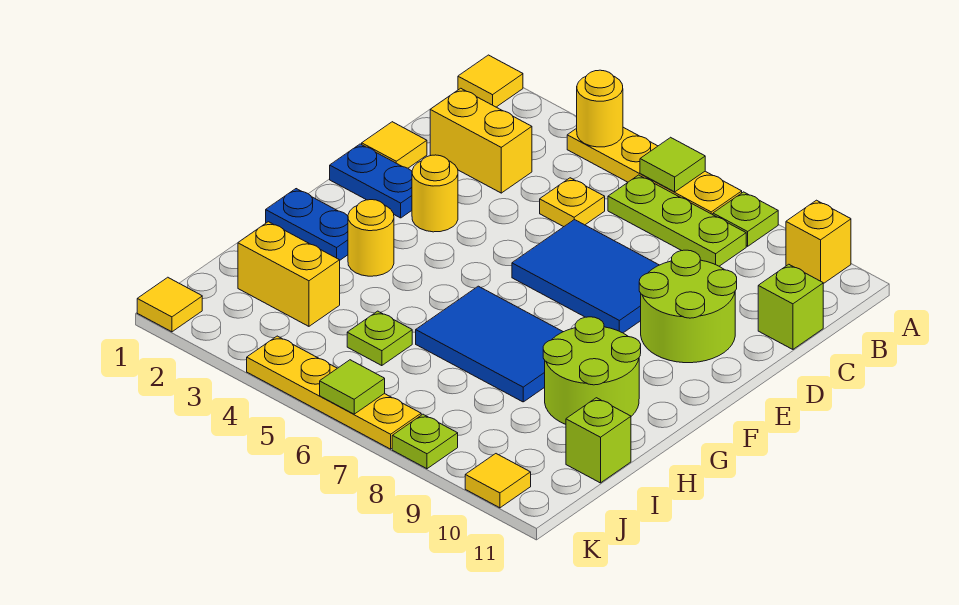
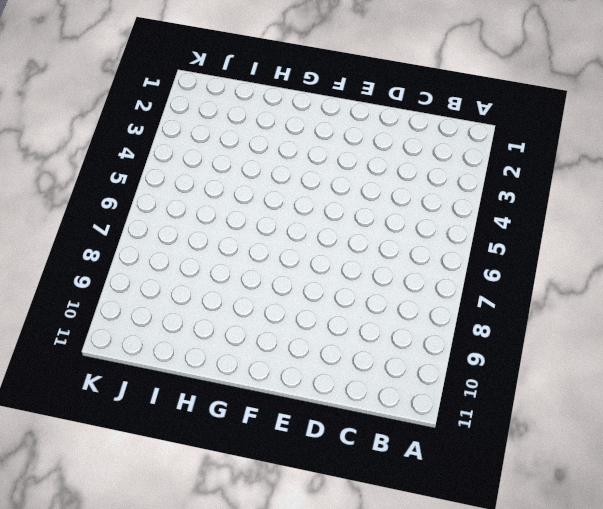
none -> yellow 1x1 tile [458,55,523,107]
none -> yellow 1x4 plate [567,127,742,215]
none -> lime 1x1 plate [713,192,778,246]

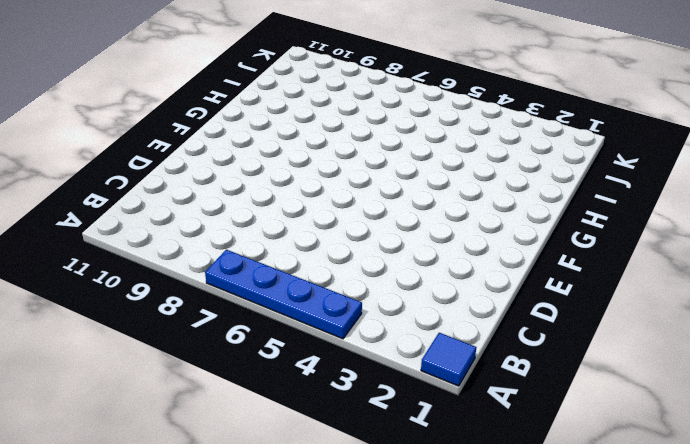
blue 1x1 tile [421,333,476,386] -> yellow 1x1 tile [458,55,523,107]
blue 1x4 plate [205,250,362,339] -> yellow 1x4 plate [567,127,742,215]
none -> lime 1x1 plate [713,192,778,246]
none -> yellow 1x1 brick [786,200,851,284]
none -> lime 1x3 plate [608,175,746,266]

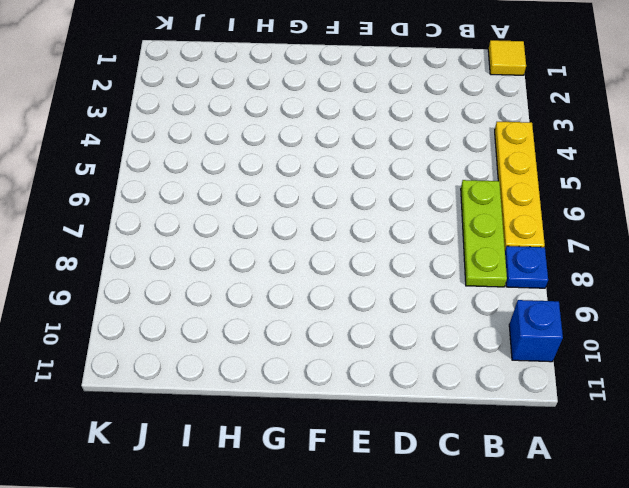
blue 1x1 plate [505,246,548,288] -> lime 1x1 plate [713,192,778,246]
blue 1x1 brick [509,300,563,362] -> yellow 1x1 brick [786,200,851,284]
none -> yellow 1x2 brick [430,88,532,193]
none -> yellow 1x1 plate [540,178,605,227]
none -> lime 1x1 brick [758,264,823,349]

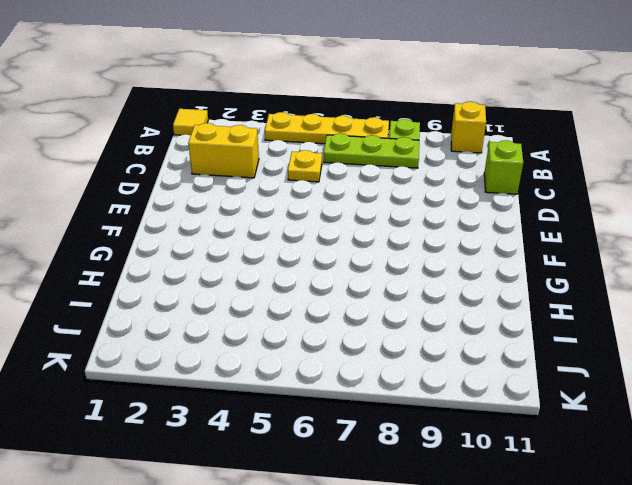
none -> yellow 1x1 tile [362,122,427,168]
none -> blue 2x3 tile [512,219,659,333]
none -> lime 2x2 round brick [639,250,737,363]

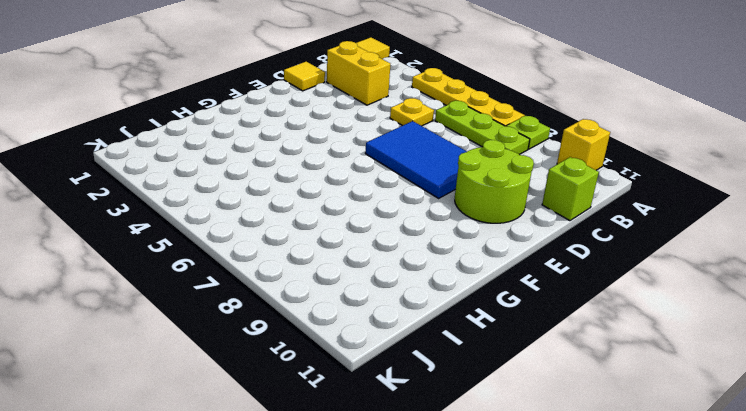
none -> blue 1x2 plate [330,144,412,218]
none -> yellow 1x1 round brick [412,155,458,232]
none -> blue 1x2 plate [266,189,348,260]

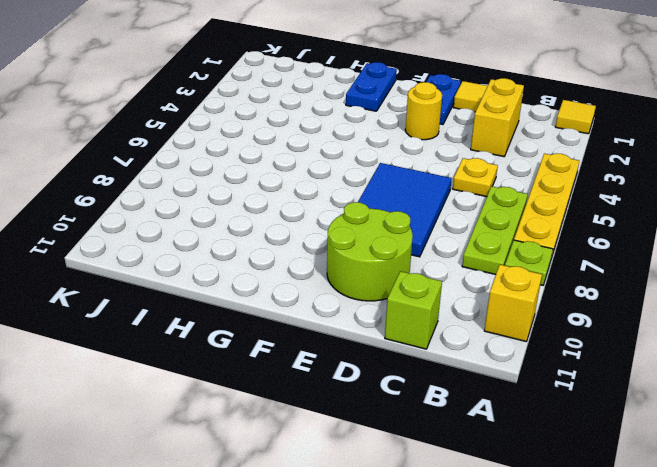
none -> yellow 1x1 round brick [348,200,394,276]
none -> blue 2x3 tile [416,286,563,402]
none -> lime 2x2 round brick [543,317,641,424]

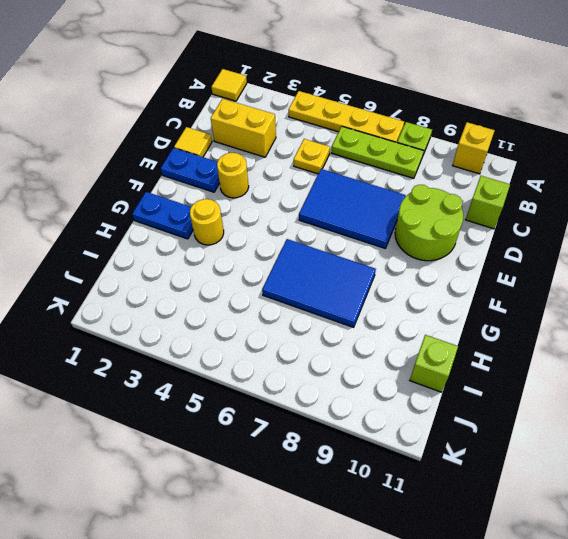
none -> lime 2x2 round brick [543,317,641,424]
none -> yellow 1x2 brick [238,222,340,326]
none -> lime 1x1 plate [347,311,412,366]

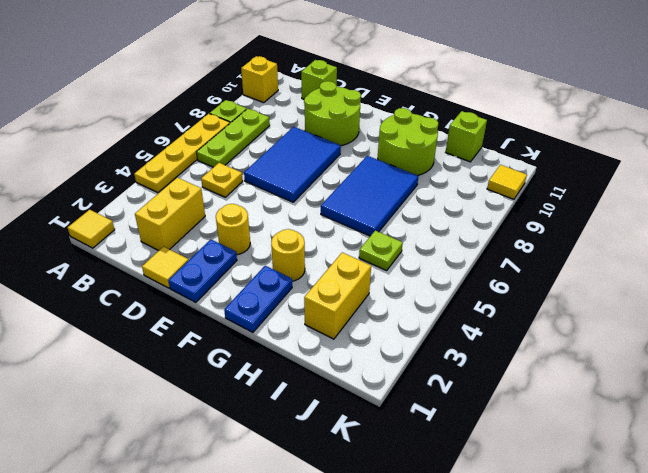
none -> yellow 1x1 tile [137,277,202,332]
none -> yellow 1x4 plate [247,336,421,449]
none -> lime 1x1 plate [392,414,458,469]

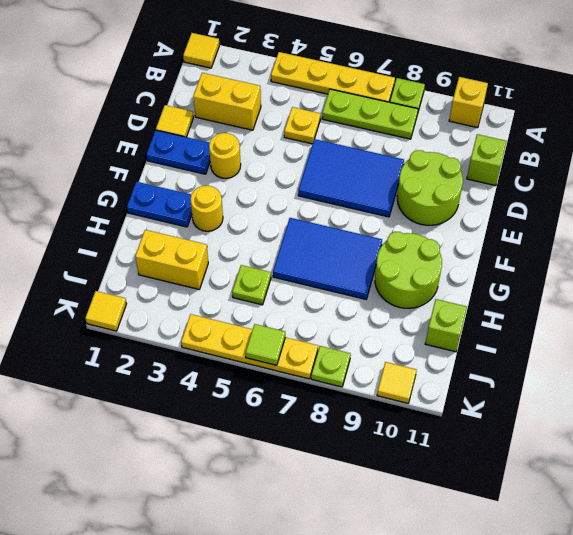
none -> yellow 1x1 round brick [577,70,623,147]
none -> lime 1x1 tile [640,137,705,192]

